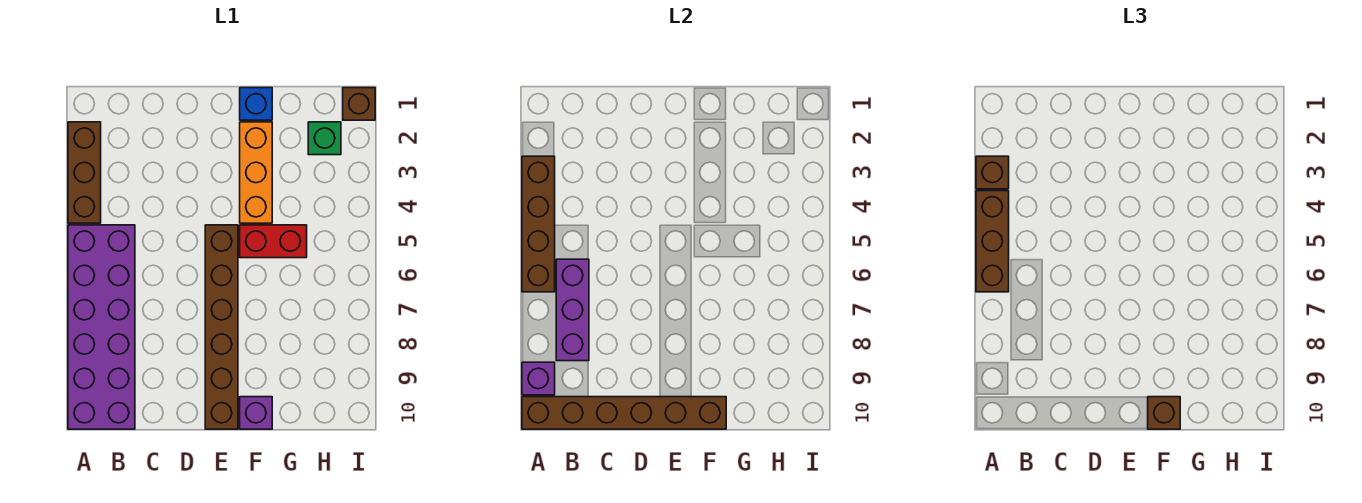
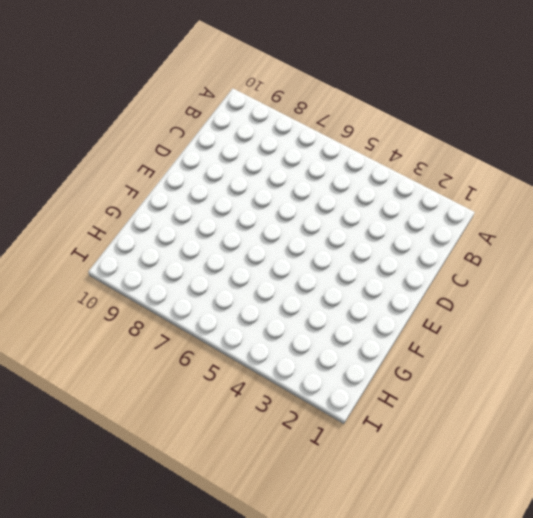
none -> brown 1x3 brick [68,122,101,223]
none -> purple 2x6 brick [68,225,135,429]
none -> brown 1x6 brick [205,225,238,429]

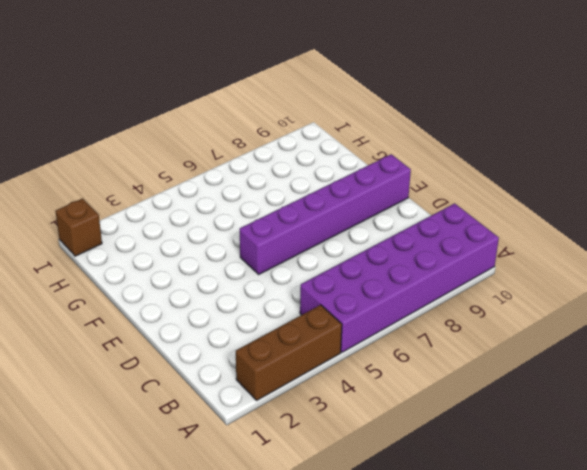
purple 1x6 brick [240,154,411,274] -> brown 1x6 brick [205,225,238,429]
none -> blue 1x1 brick [240,88,272,120]
none -> orange 1x3 brick [240,122,272,223]
none -> red 1x2 brick [240,225,307,258]

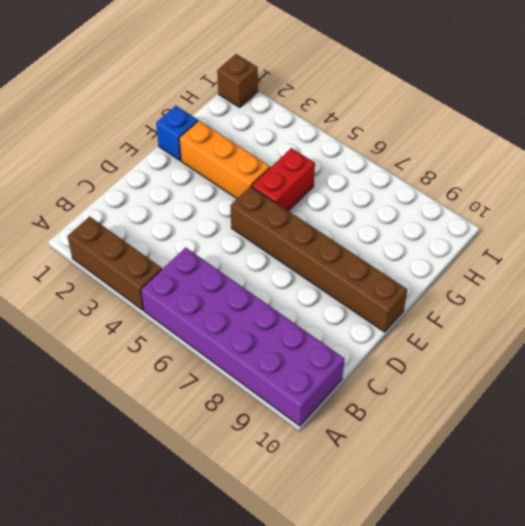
none -> purple 1x1 brick [240,397,272,429]
none -> green 1x1 brick [308,122,341,155]
none -> brown 1x4 brick [522,156,555,292]

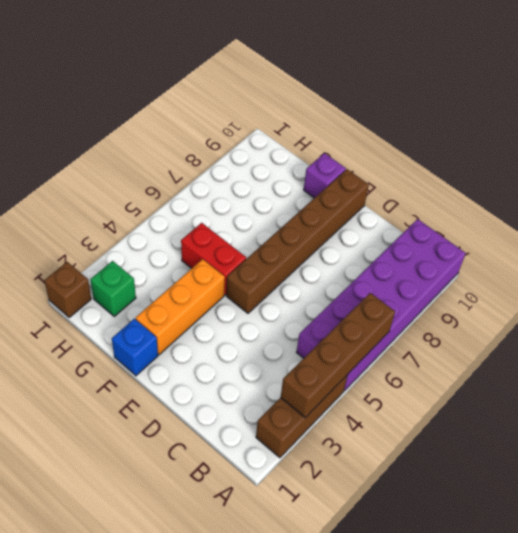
none -> purple 1x1 brick [522,362,555,395]
none -> brown 1x6 brick [522,397,726,429]
none -> purple 1x3 brick [556,259,589,361]

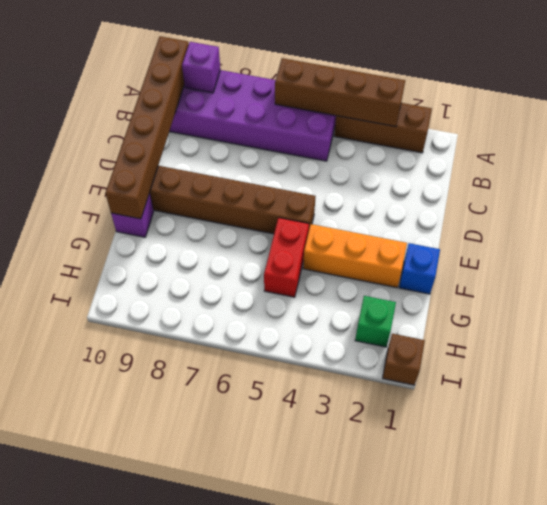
none -> purple 1x3 brick [556,259,589,361]
none -> brown 1x1 brick [976,156,1009,189]
none -> brown 1x3 brick [976,191,1009,292]

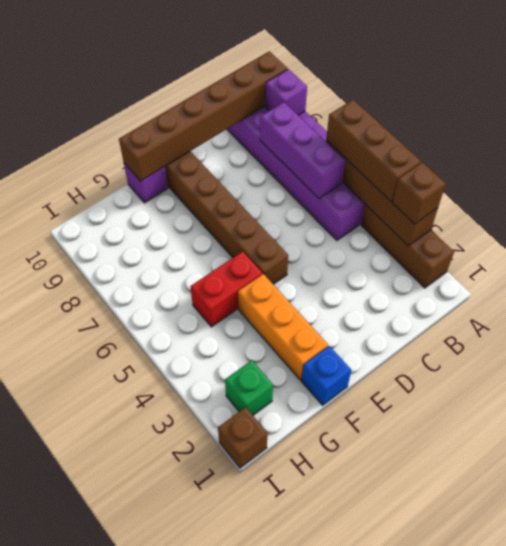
none -> brown 1x1 brick [1148,397,1180,429]

